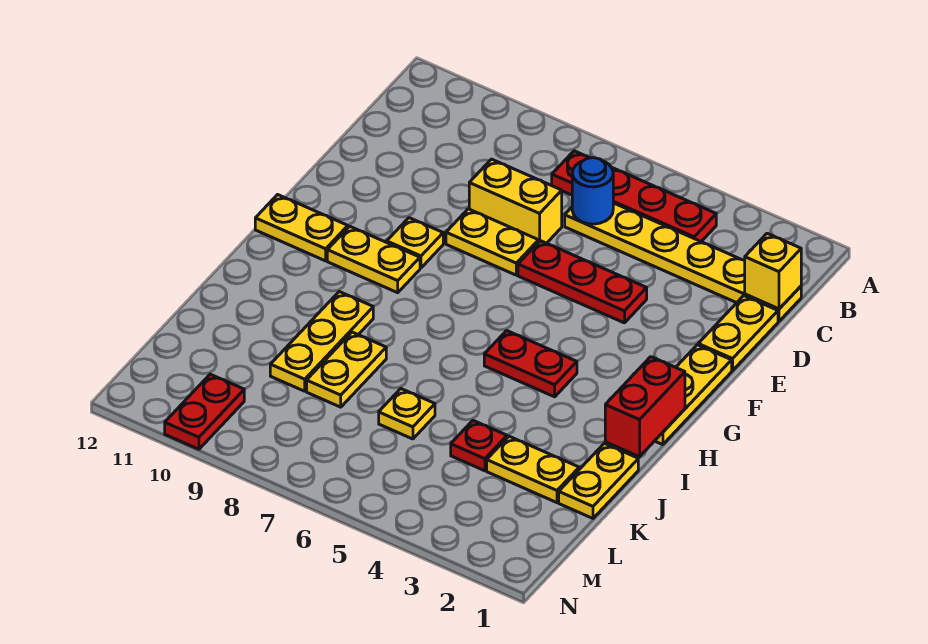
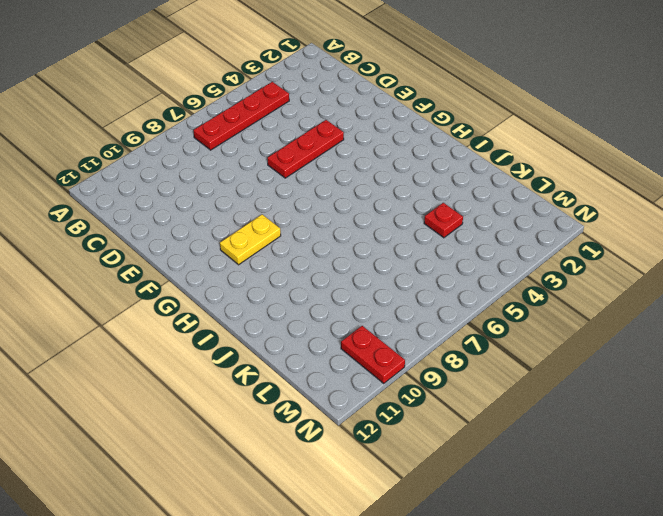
none -> yellow 1x6 plate [565,203,801,321]
none -> yellow 1x2 plate [698,296,778,371]
none -> yellow 1x2 brick [469,159,562,243]

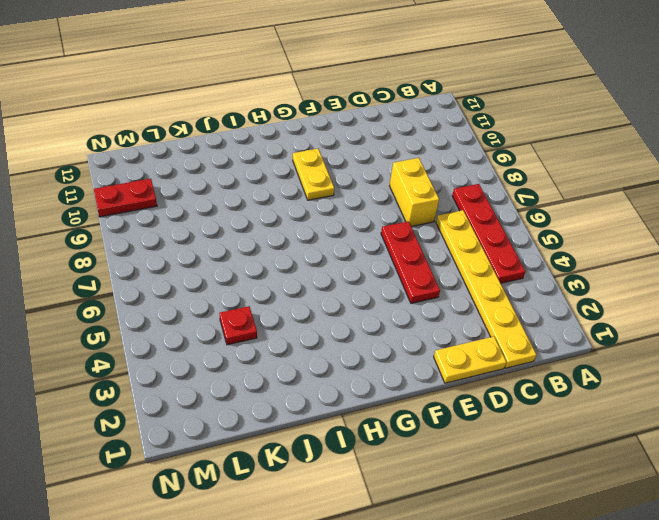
none -> yellow 1x2 plate [446,209,539,275]
none -> yellow 1x3 plate [655,345,732,445]
none -> yellow 1x1 plate [387,218,443,268]

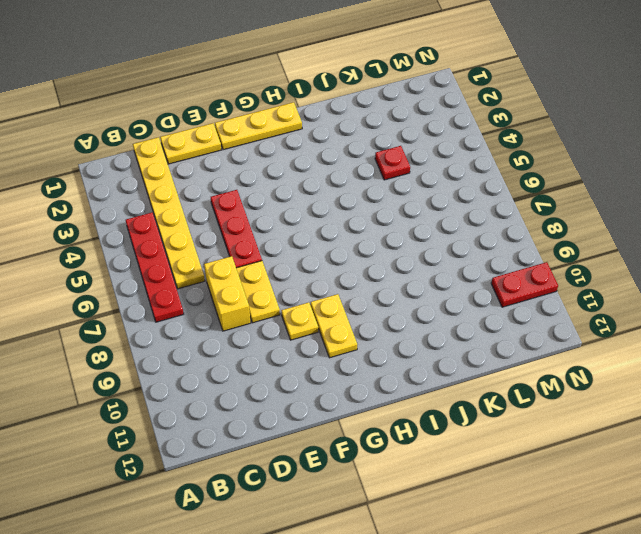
none -> yellow 1x2 plate [255,195,348,261]
none -> red 1x2 plate [484,331,577,397]
none -> yellow 1x3 plate [270,292,373,391]

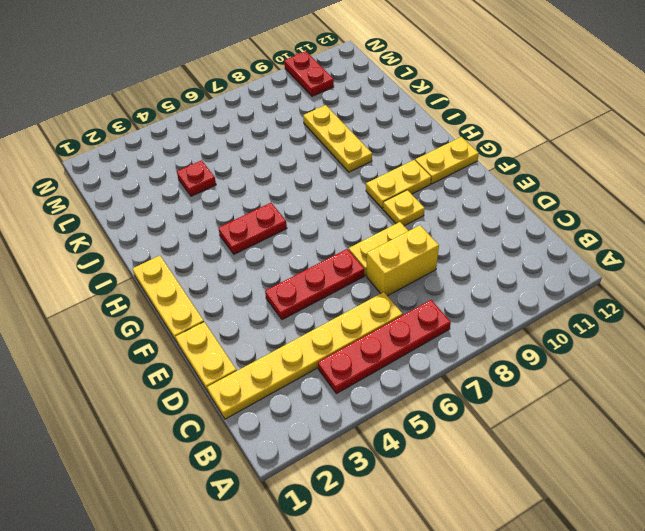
none -> yellow 1x2 plate [559,443,638,518]
none -> yellow 1x2 plate [307,332,386,407]
none -> yellow 1x2 plate [487,436,579,503]

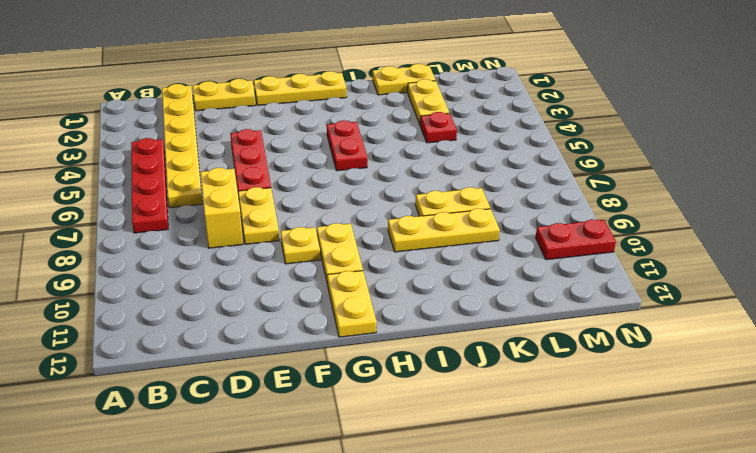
none -> yellow 1x1 plate [379,389,435,439]
none -> yellow 1x1 brick [745,233,801,309]
none -> blue 1x1 round brick [572,158,613,224]

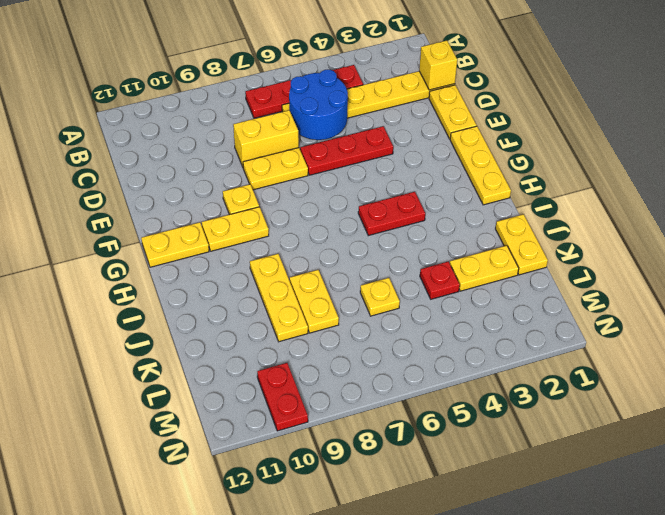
blue 2x2 round brick [289,70,348,140] -> blue 1x1 round brick [572,158,613,224]
none -> red 1x2 brick [605,357,685,457]

